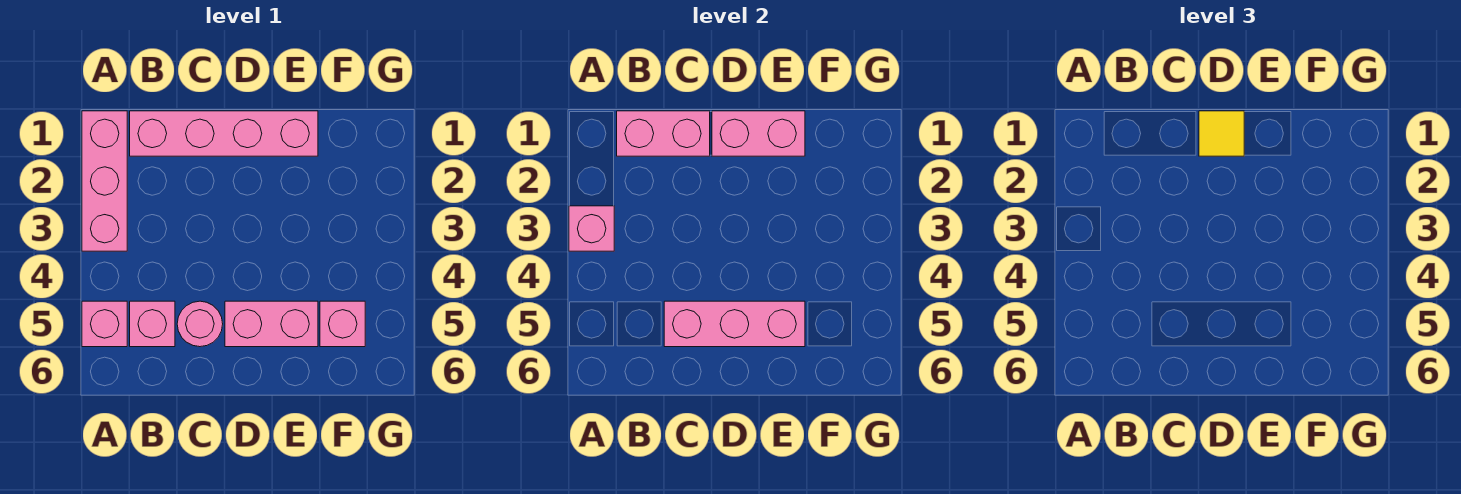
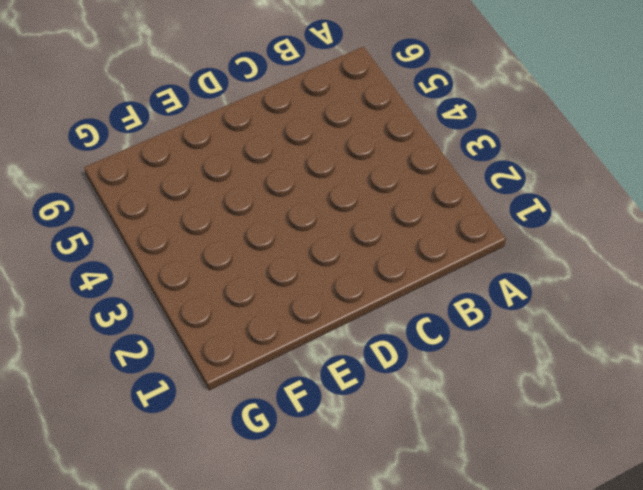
none -> pink 1x3 brick [82,111,127,251]
none -> pink 1x1 brick [82,301,127,347]
none -> pink 1x4 brick [130,111,318,156]

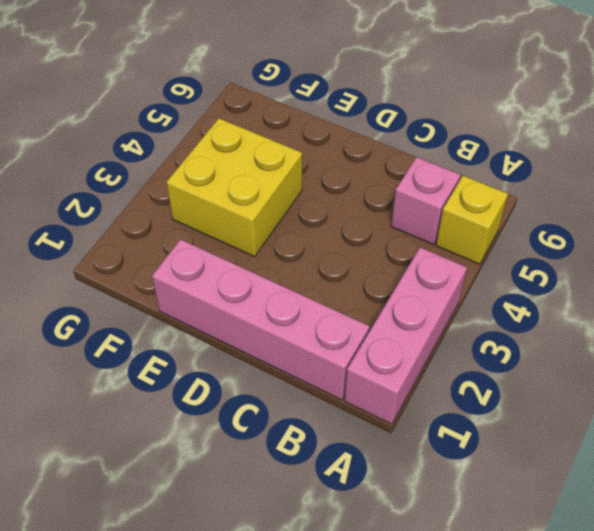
yellow 1x1 brick [436,176,508,264] -> pink 1x1 brick [82,301,127,347]
yellow 2x2 brick [167,118,302,257] -> none
none -> pink 1x1 round brick [177,301,223,347]
none -> pink 1x2 brick [225,301,318,347]
none -> pink 1x1 brick [320,301,365,347]

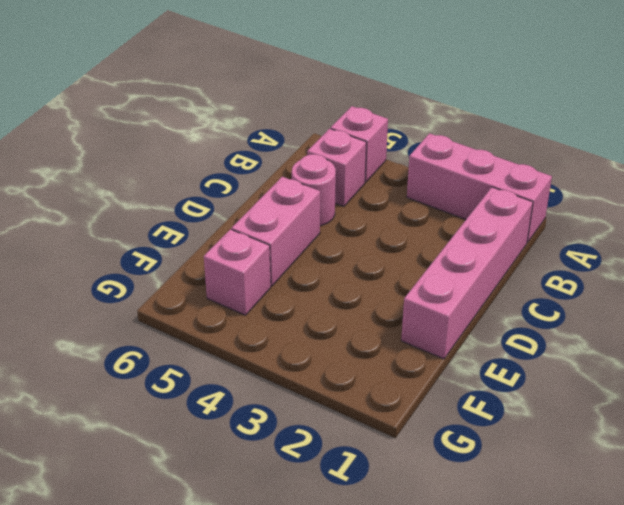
none -> pink 1x1 brick [569,206,614,251]
none -> pink 1x2 brick [617,111,710,156]
none -> pink 1x3 brick [664,301,805,347]

